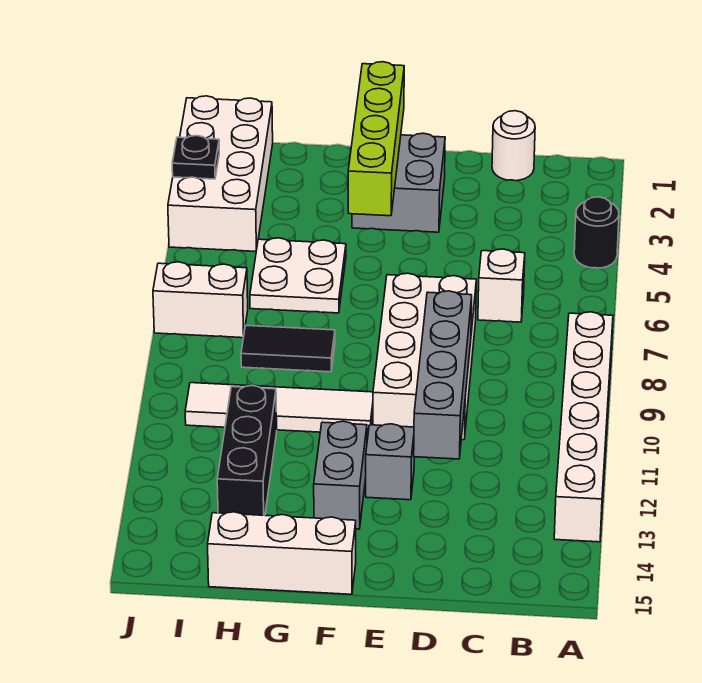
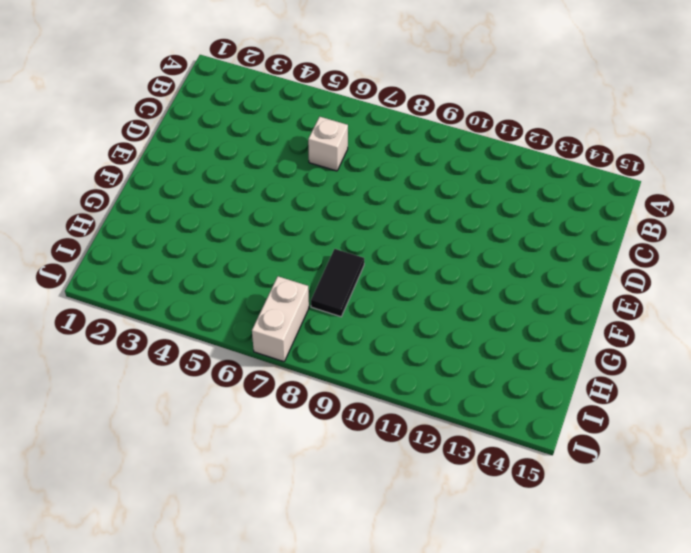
none -> black 1x1 round brick [574,197,619,268]
none -> white 1x6 brick [554,312,613,542]
none -> white 1x1 round brick [492,111,535,181]

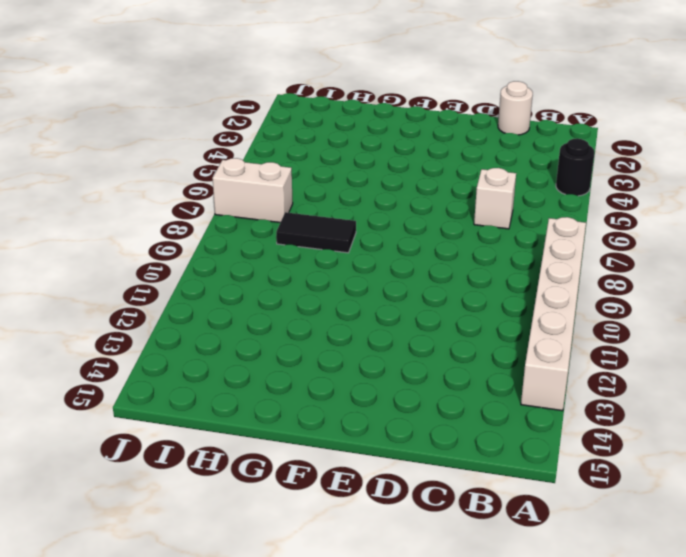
none -> white 2x4 brick [373,273,476,440]
none -> grey 2x2 brick [352,133,445,232]
none -> grey 1x1 brick [366,424,414,500]

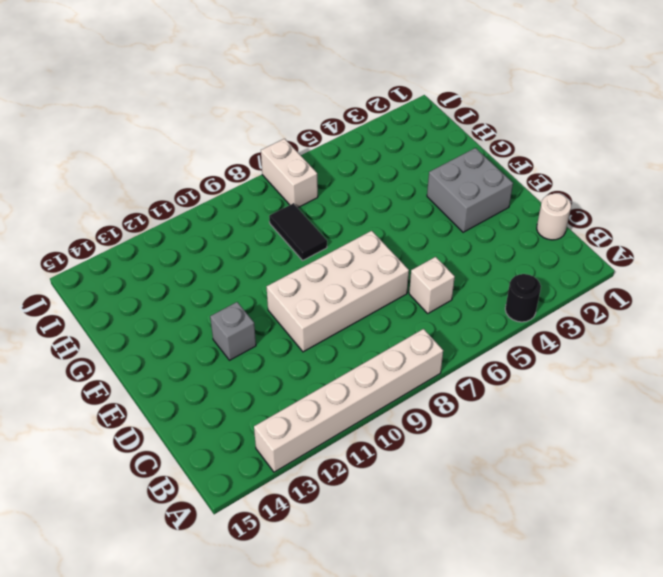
none -> white 1x4 tile [185,383,373,435]
none -> grey 1x2 brick [314,421,367,529]
none -> white 1x3 brick [208,512,356,594]

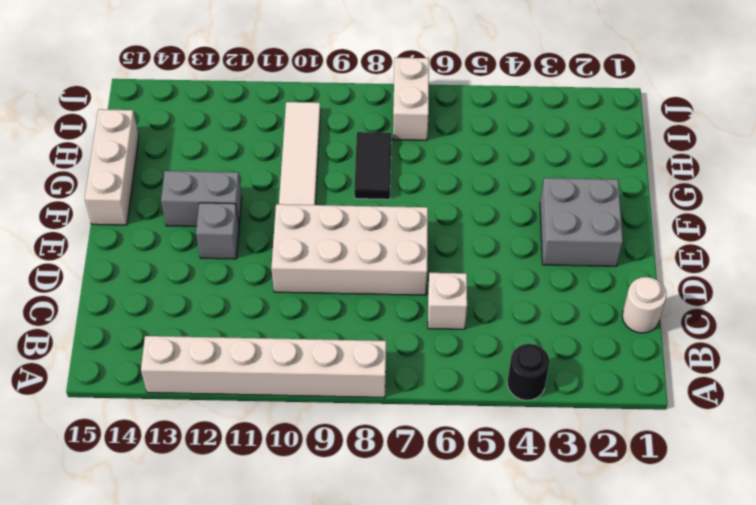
none -> white 2x2 plate [250,238,346,313]
none -> black 1x3 brick [217,386,277,515]
none -> white 2x4 brick [168,96,273,251]

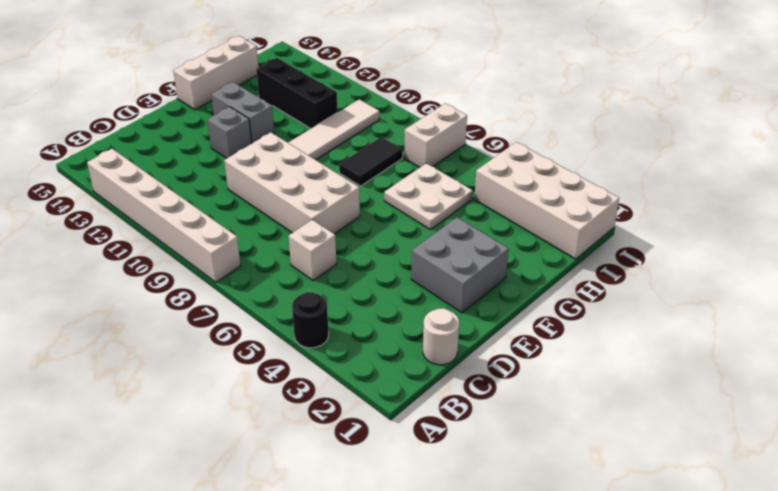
none -> grey 1x4 brick [414,291,472,459]
none -> lime 1x4 brick [348,62,404,216]
none -> black 1x1 plate [172,136,219,179]

